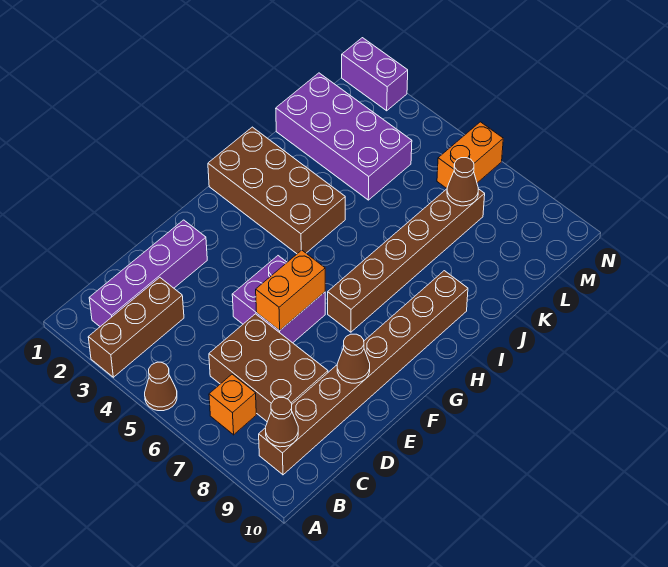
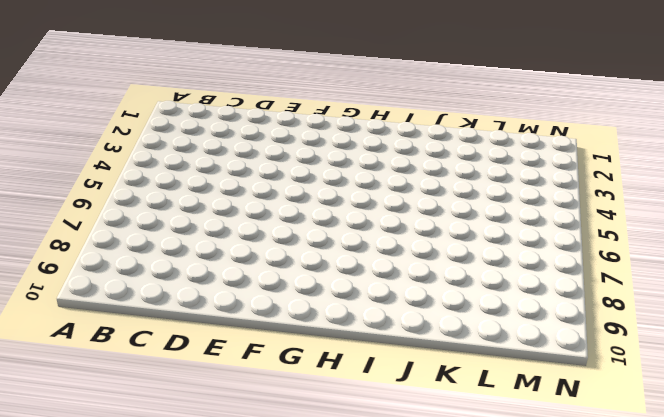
none -> brown 1x3 brick [88,278,184,377]
none -> brown 1x1 cone [145,362,177,411]
none -> purple 1x4 brick [89,220,207,326]

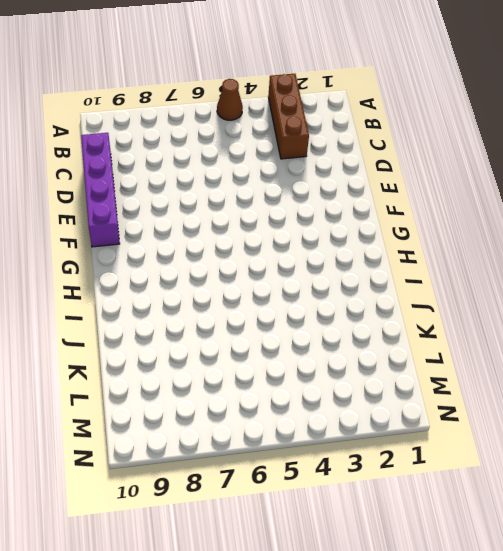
purple 1x4 brick [81,133,120,247] -> purple 1x4 brick moved to [89,220,207,326]
none -> orange 1x1 brick [209,374,256,435]
none -> brown 1x8 brick [259,271,468,475]
none -> brown 2x3 brick [209,314,328,422]

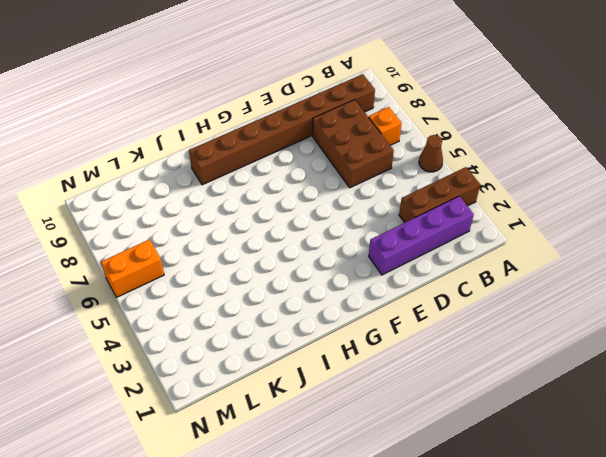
none -> purple 2x2 brick [232,256,325,343]
none -> brown 1x6 brick [328,189,485,332]
none -> brown 2x4 brick [208,127,345,254]

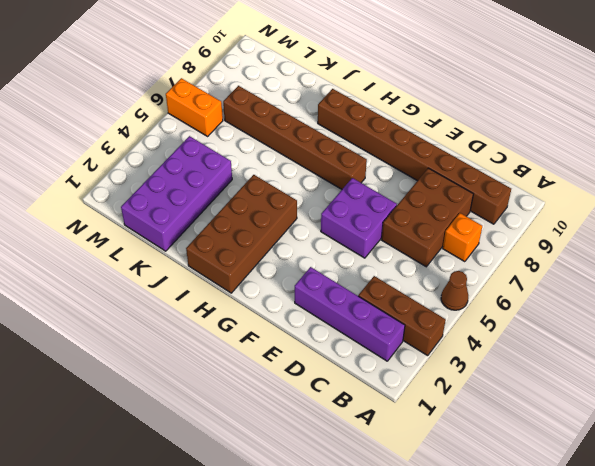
none -> purple 1x2 brick [342,38,408,111]
none -> brown 1x1 cone [265,398,298,447]
none -> orange 1x2 brick [256,250,325,331]

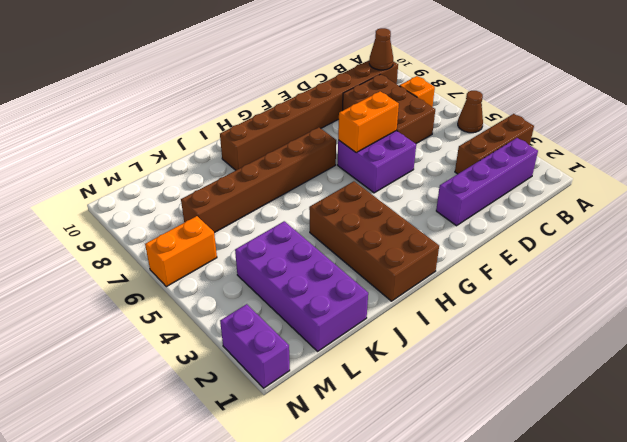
none -> brown 1x1 cone [337,334,370,383]
none -> brown 1x1 cone [447,158,478,206]

